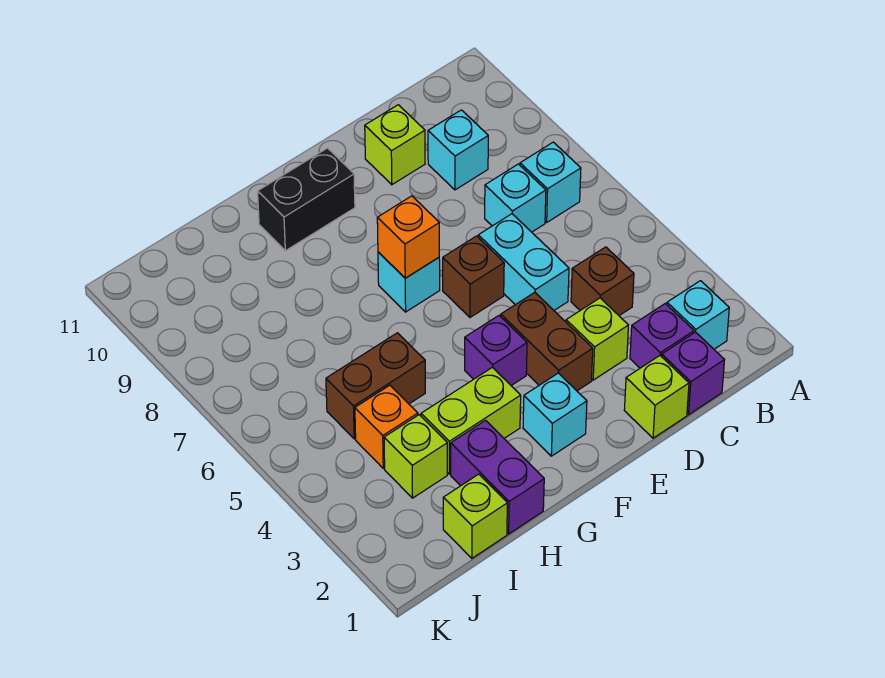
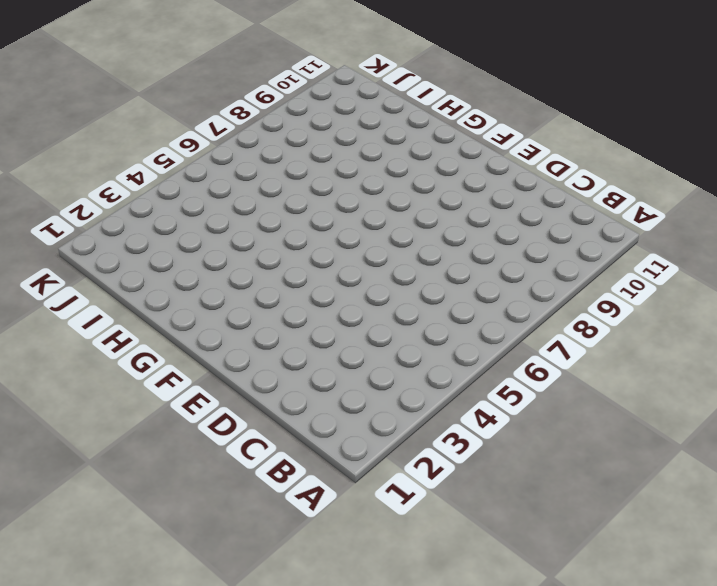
none -> cyan 1x1 brick [667,281,729,349]
none -> cyan 1x1 brick [520,142,581,222]
none -> purple 1x1 brick [662,332,724,415]

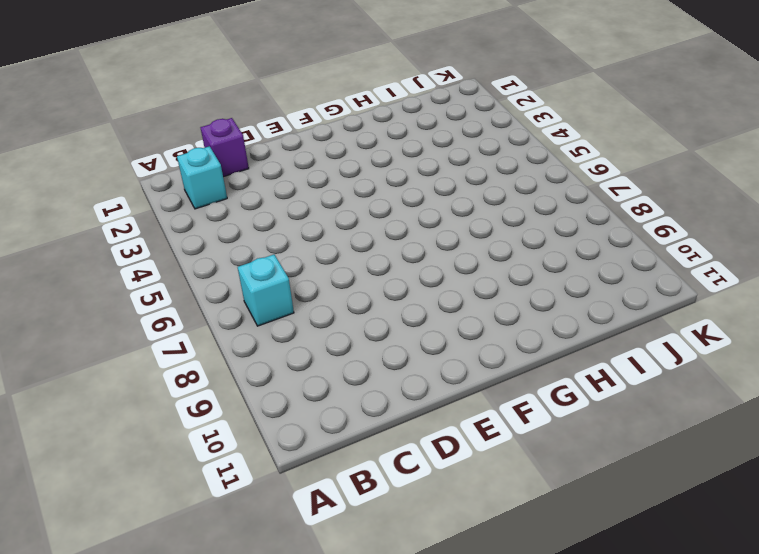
none -> purple 1x1 brick [630,303,694,368]
none -> brown 1x1 brick [571,247,634,316]
none -> cyan 1x1 brick [485,164,546,232]

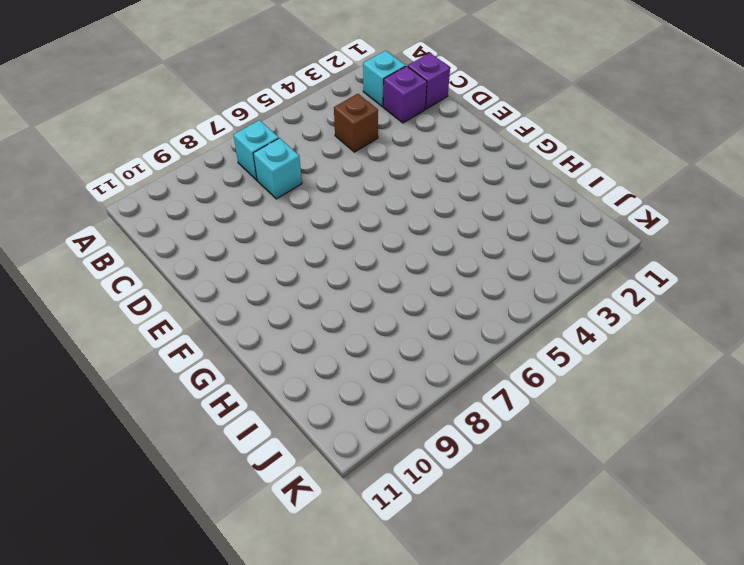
none -> cyan 1x1 brick [428,110,488,190]
none -> lime 1x1 brick [624,356,689,438]
none -> lime 1x1 brick [566,298,628,380]

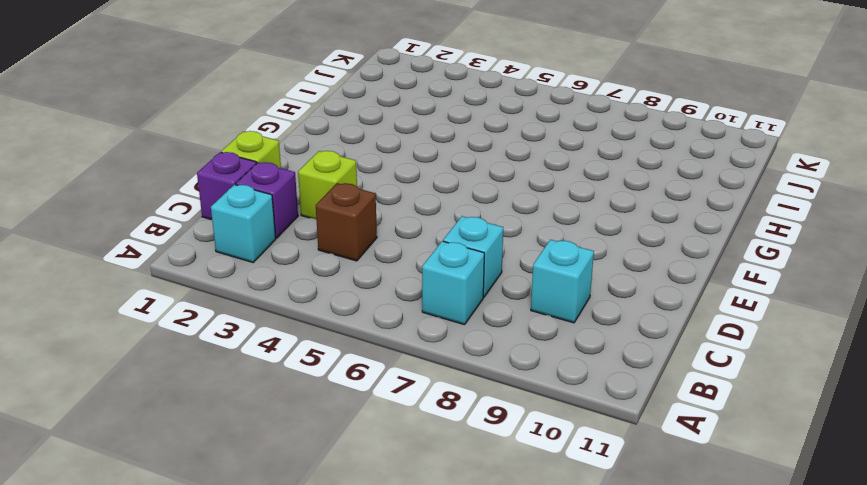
none -> cyan 1x2 brick [478,214,569,310]
none -> lime 1x1 brick [365,105,425,185]
none -> brown 1x2 brick [501,292,593,391]

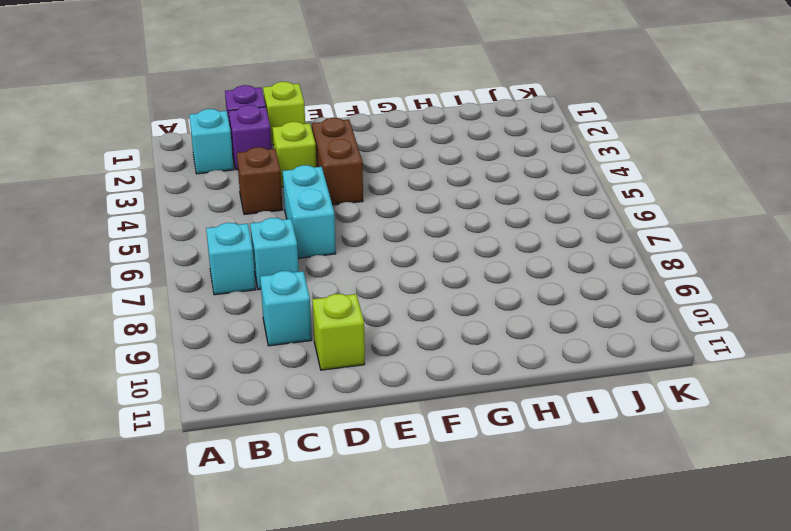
none -> brown 1x1 brick [443,236,504,317]
none -> cyan 1x1 brick [523,373,587,456]
none -> purple 1x1 brick [465,316,527,386]

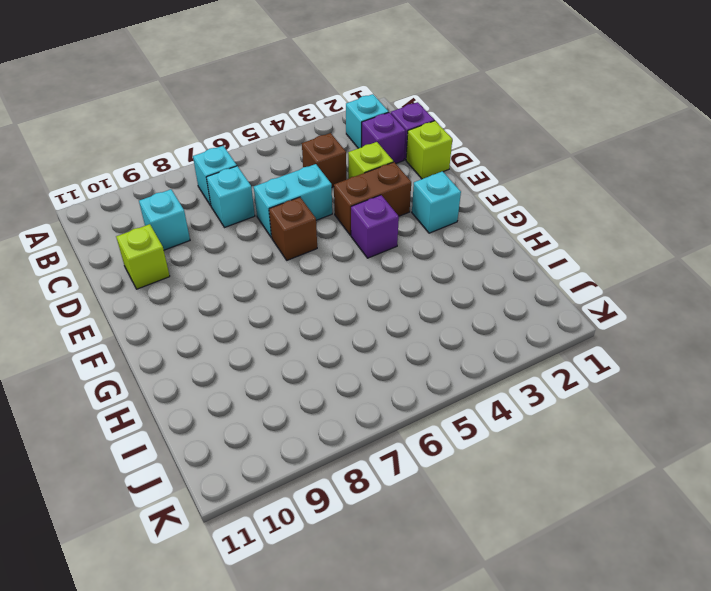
none -> cyan 1x1 brick [378,252,440,312]
none -> black 1x2 brick [258,148,355,251]
none -> lime 1x2 brick [421,367,521,474]

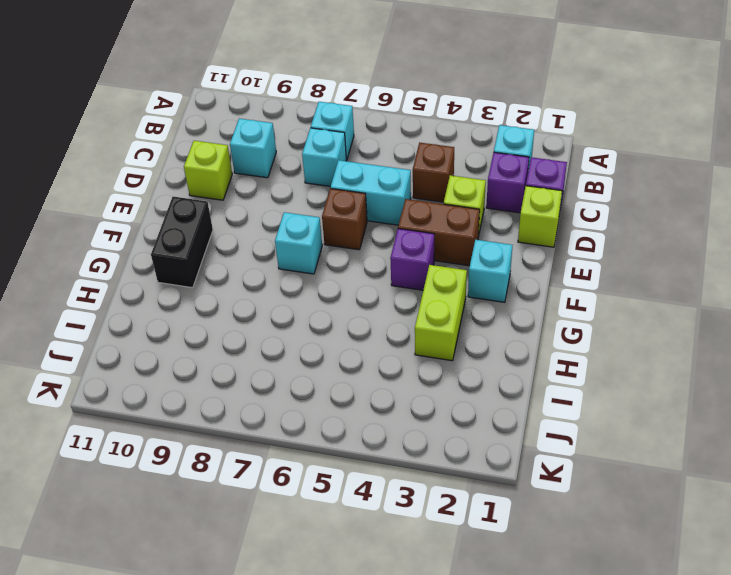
none -> purple 1x2 brick [451,420,544,534]
none -> brown 1x2 brick [326,333,425,439]
none -> lime 1x1 brick [443,474,507,558]

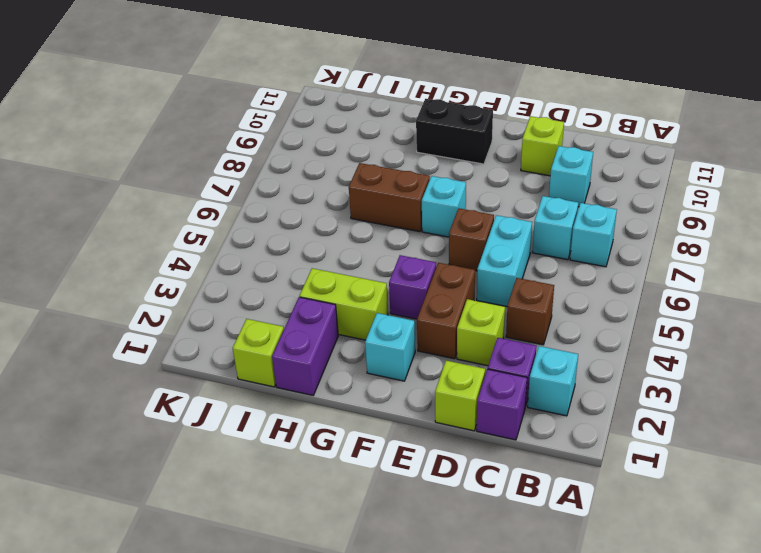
brown 1x2 brick [349,163,430,232] -> brown 1x2 brick moved to [326,333,425,439]
none -> lime 1x1 brick [384,415,447,498]
none -> orange 1x1 brick [355,385,418,468]
none -> orange 1x1 brick [377,196,439,278]

